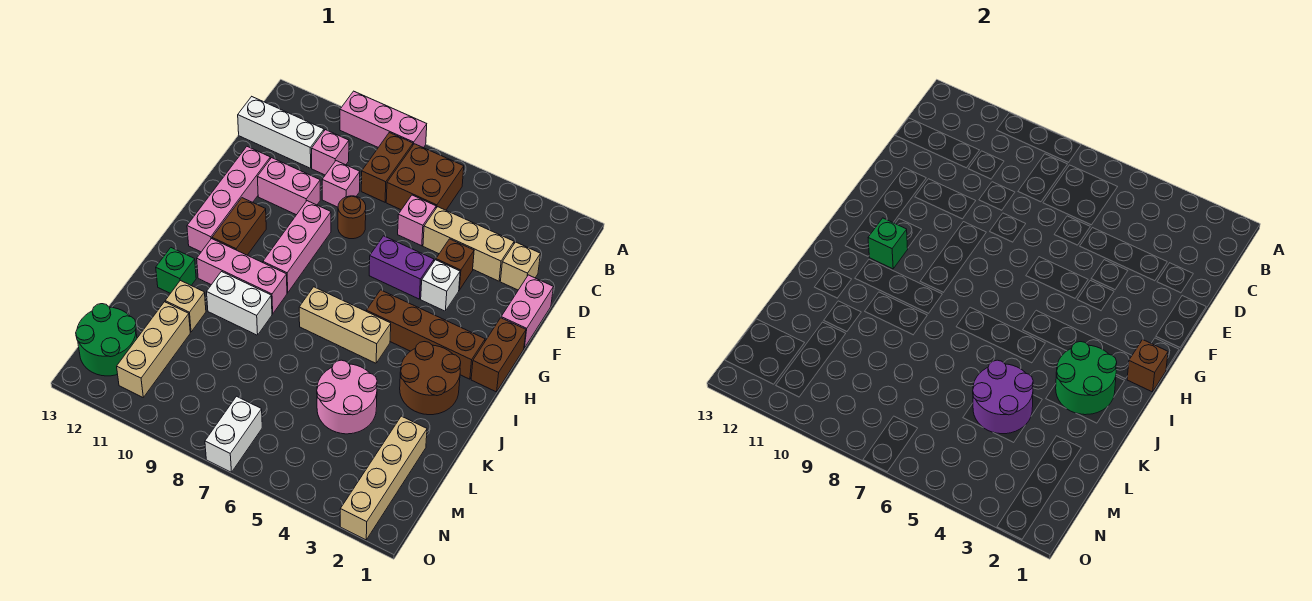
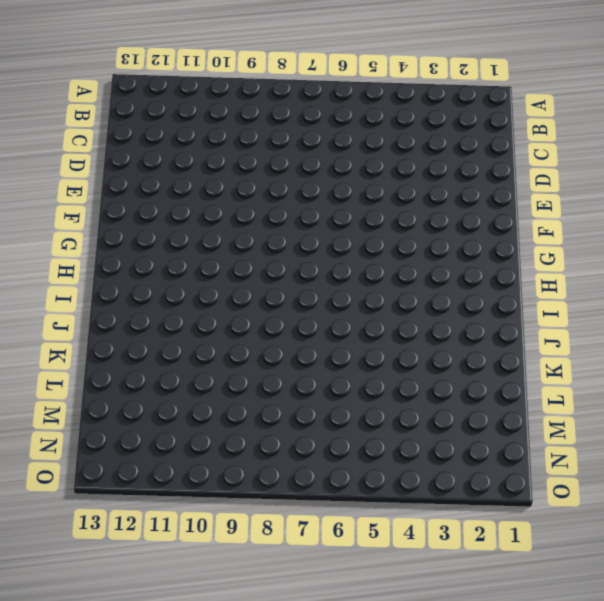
none -> pink 1x3 brick [340,91,427,148]
none -> brown 2x2 brick [386,144,464,210]
none -> brown 1x2 brick [361,133,413,202]
none -> pink 1x1 brick [312,130,349,175]

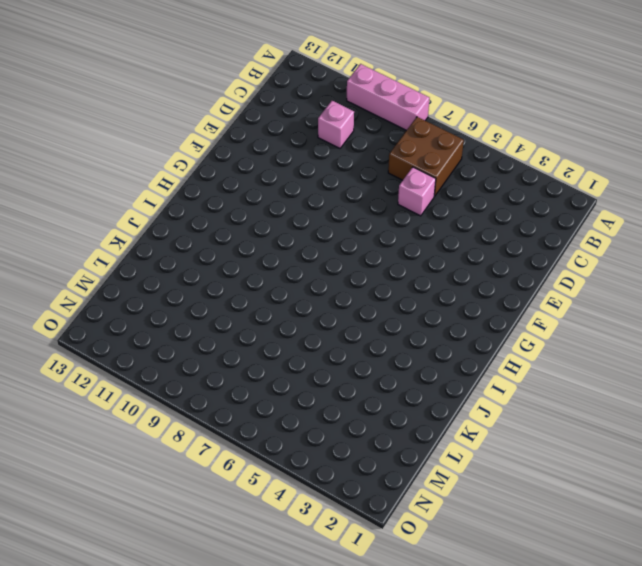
none -> brown 1x2 brick [361,133,413,202]
none -> white 1x3 brick [238,97,324,168]
none -> tan 1x1 brick [500,242,540,290]
none -> tan 1x3 brick [423,207,514,281]

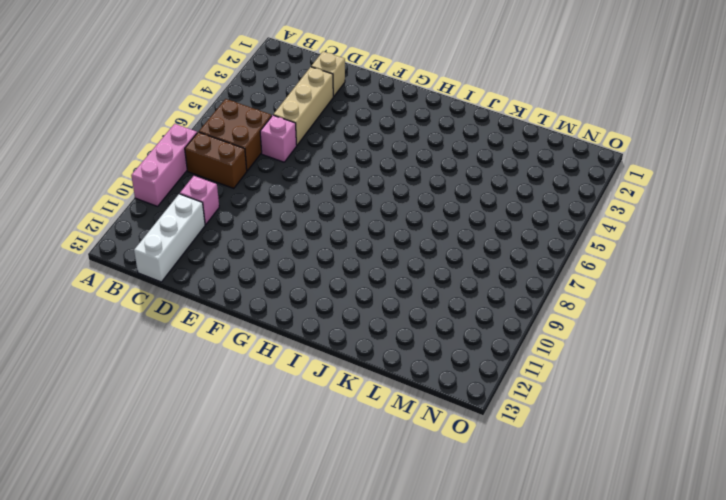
none -> pink 1x1 brick [322,161,360,207]
none -> pink 1x2 brick [501,275,553,348]
none -> brown 1x1 brick [436,239,474,290]
none -> brown 1x1 round brick [338,196,366,239]

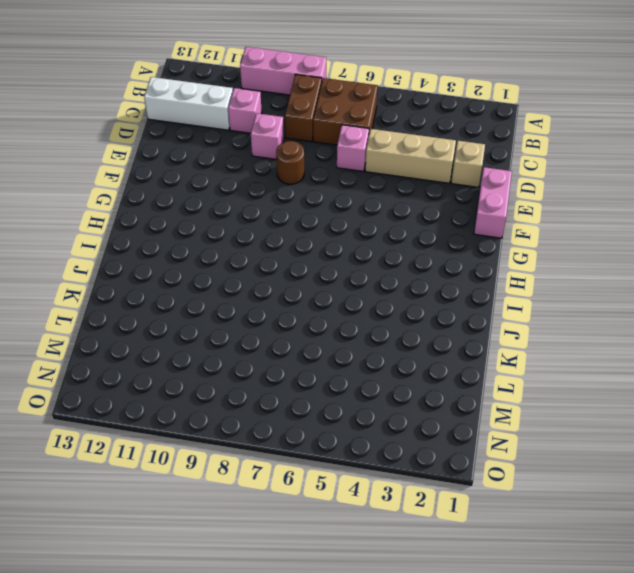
none -> brown 1x1 brick [436,239,474,290]
none -> pink 1x2 brick [258,158,320,215]
none -> pink 1x4 brick [187,147,270,252]
none -> white 1x1 brick [421,260,460,311]

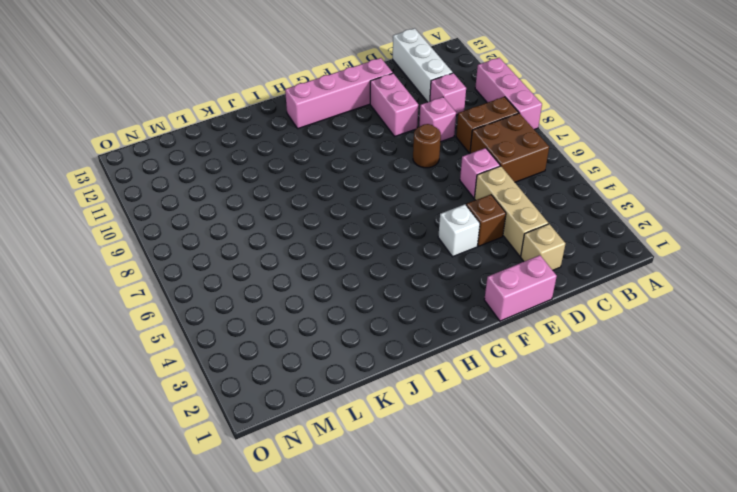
none -> purple 1x2 brick [369,236,434,299]
none -> pink 1x3 brick [263,201,331,293]
none -> brown 1x2 brick [471,318,526,392]
none -> brown 1x2 brick [212,198,266,255]

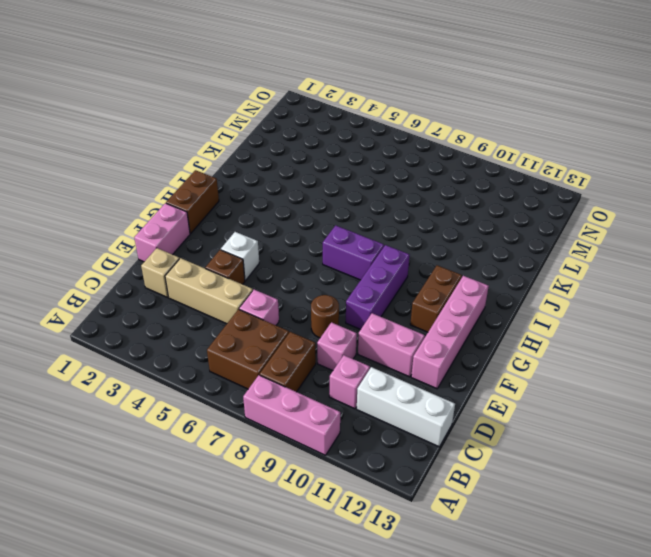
purple 1x3 brick [346,245,410,329] -> pink 1x3 brick [263,201,331,293]
purple 1x2 brick [323,225,384,280] -> purple 1x2 brick moved to [369,236,434,299]
none -> brown 1x4 brick [366,290,485,379]
none -> brown 2x2 round brick [400,342,461,415]
none -> tan 1x3 brick [299,287,391,363]
none -> pink 1x3 brick [197,239,287,314]

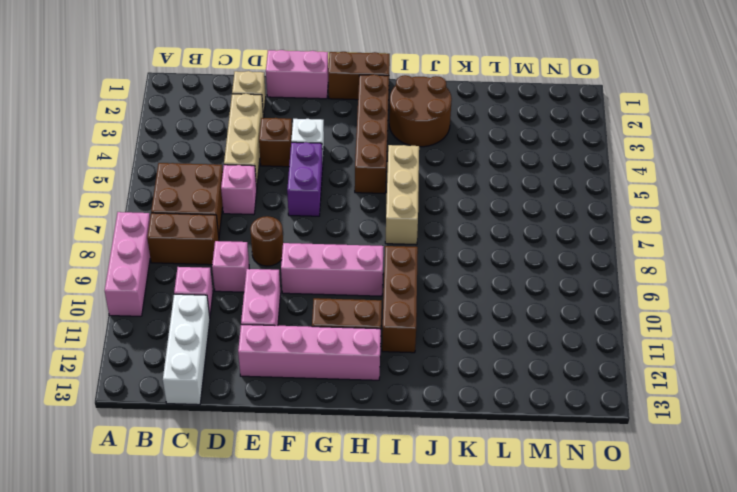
brown 1x3 brick [382,246,418,353] -> pink 1x3 brick [197,239,287,314]
none -> white 1x2 brick [207,272,272,335]
none -> green 1x1 brick [156,248,196,293]
none -> pink 2x2 round brick [317,360,377,434]
none -> tan 1x1 brick [165,280,206,332]

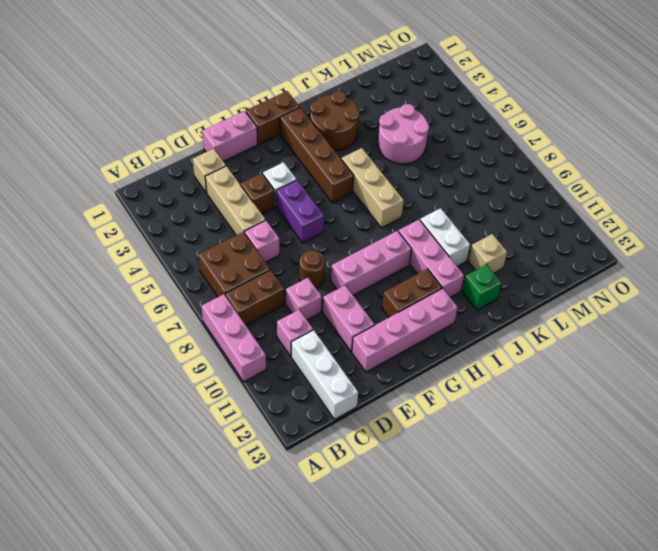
none -> tan 1x4 brick [340,416,427,540]
none -> tan 1x3 brick [117,302,190,397]
none -> green 2x2 round brick [76,304,137,376]
none -> white 1x2 brick [205,396,262,472]

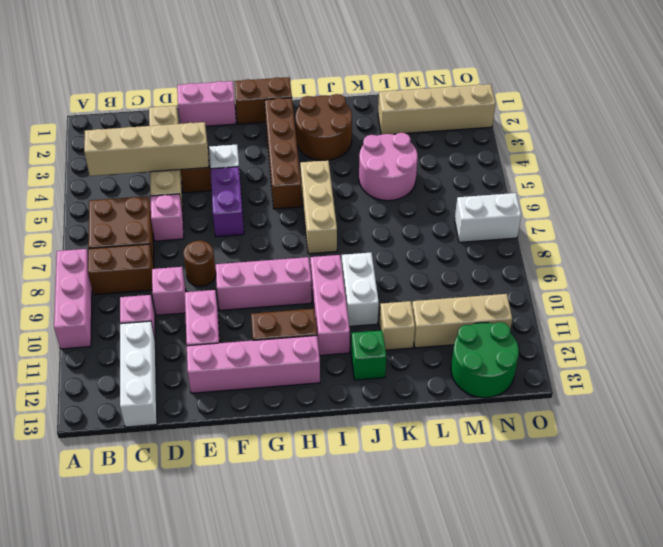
tan 1x4 brick [84,122,209,176] -> none
none -> brown 1x1 brick [1127,340,1168,392]
none -> green 1x1 brick [868,218,908,269]
none -> green 2x2 round brick [1056,342,1117,415]
none -> purple 2x2 round brick [973,360,1033,434]

